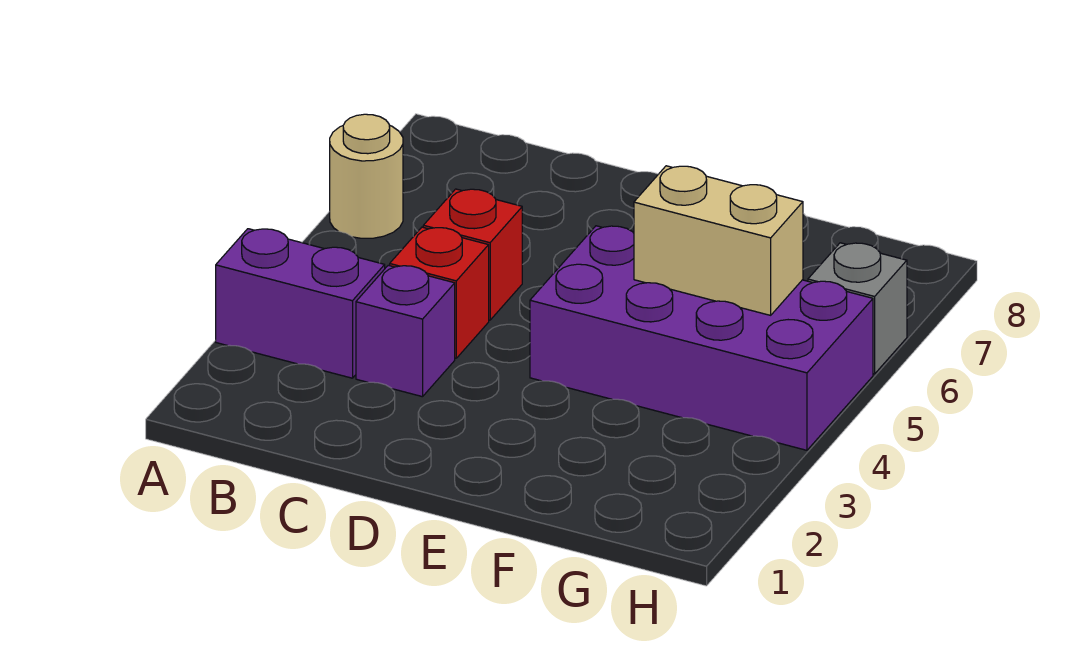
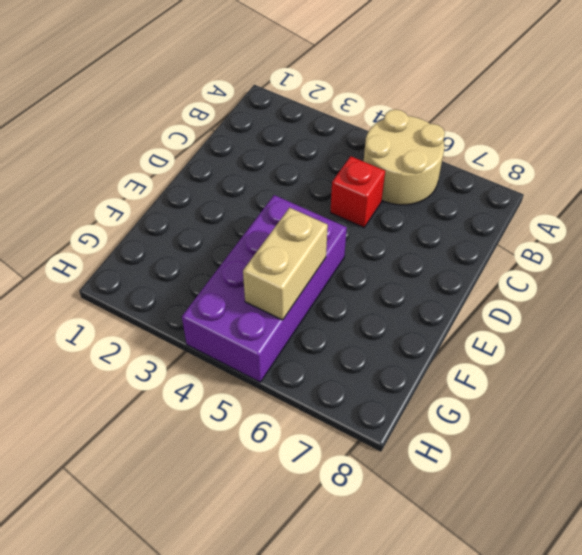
tan 2x2 round brick [364,109,445,205] -> tan 1x1 round brick [330,114,403,238]
none -> purple 1x2 brick [216,229,385,378]
none -> purple 1x1 brick [356,265,455,397]

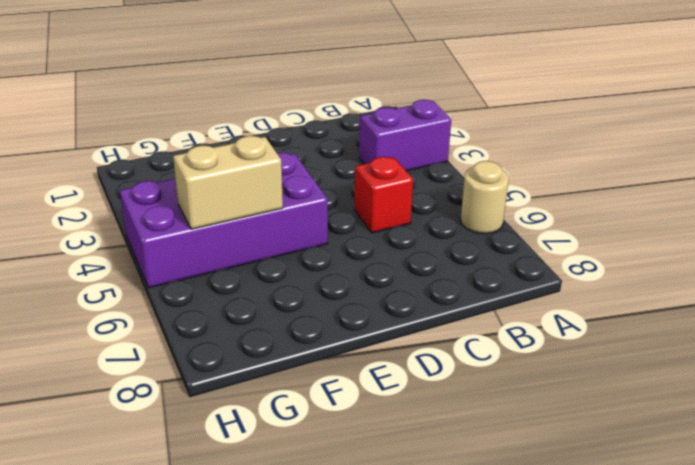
none -> purple 1x1 brick [356,265,455,397]
none -> red 1x1 brick [390,227,489,358]

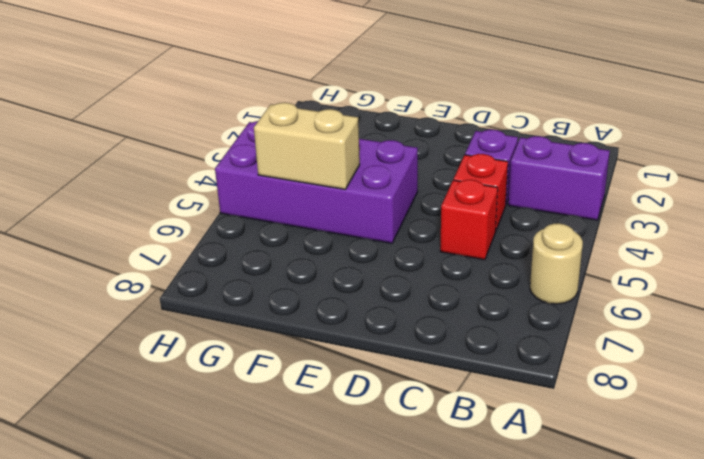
none -> grey 1x1 brick [808,243,907,374]

